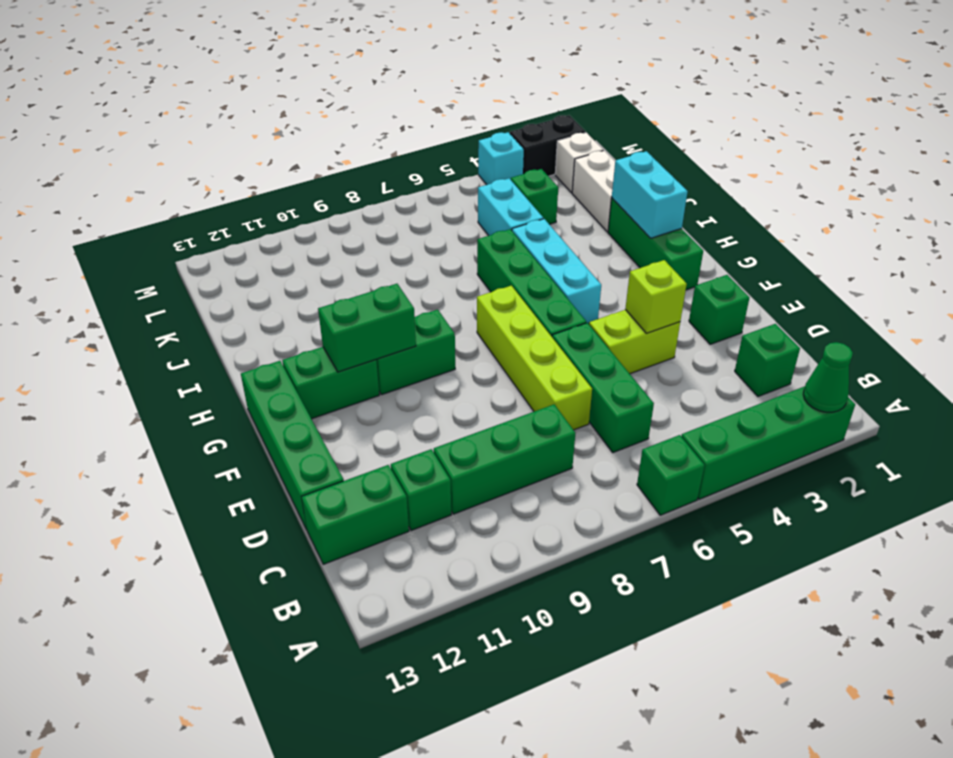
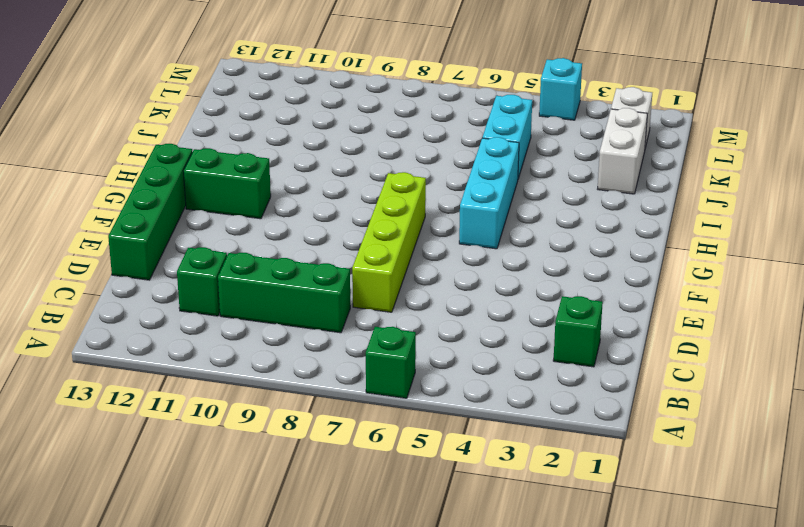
none -> green 1x4 brick [681,386,855,499]
none -> green 1x3 brick [552,323,654,453]
none -> green 1x2 brick [302,465,409,564]

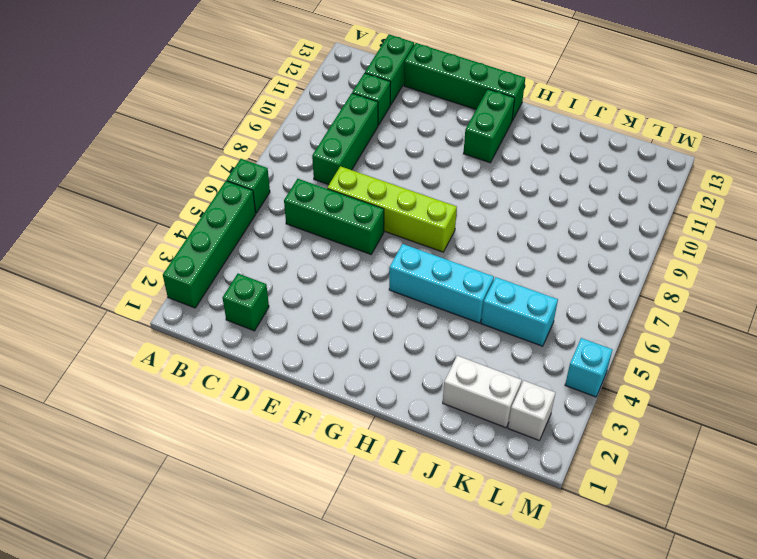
none -> green 1x1 brick [689,275,749,344]
none -> lime 1x2 brick [589,310,680,374]
none -> green 1x4 brick [477,229,586,336]

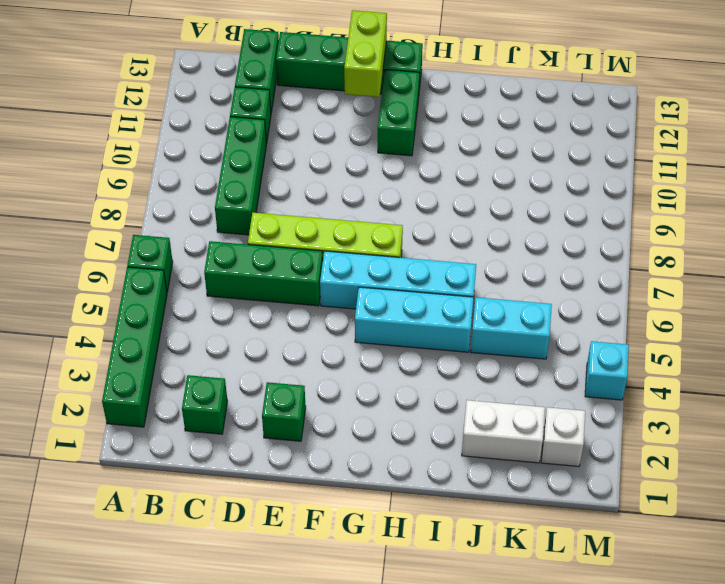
cyan 1x4 brick [320,251,476,309] -> green 1x4 brick [477,229,586,336]
lime 1x2 brick [344,10,387,97] -> lime 1x2 brick moved to [589,310,680,374]
none -> green 1x3 brick [608,198,703,290]
none -> green 1x2 brick [376,309,455,395]
none -> green 1x1 brick [511,169,558,224]

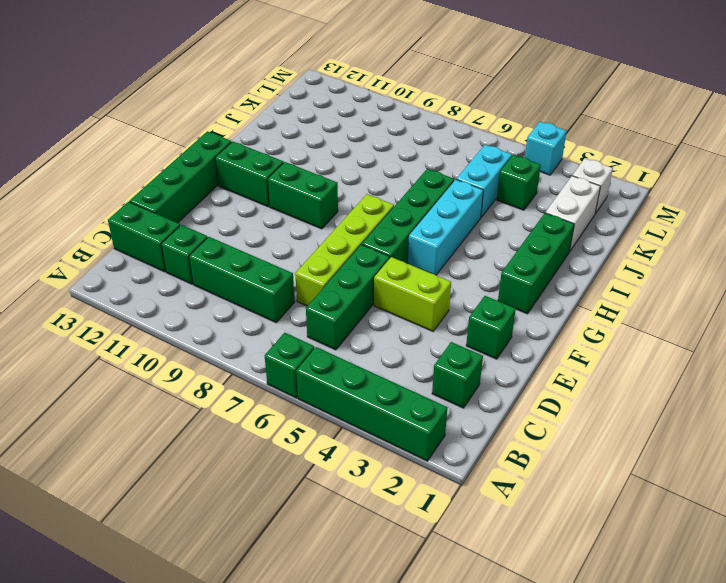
none -> black 1x2 brick [510,115,586,176]
none -> green 1x1 cone [803,342,853,412]
none -> lime 1x1 brick [625,260,687,333]

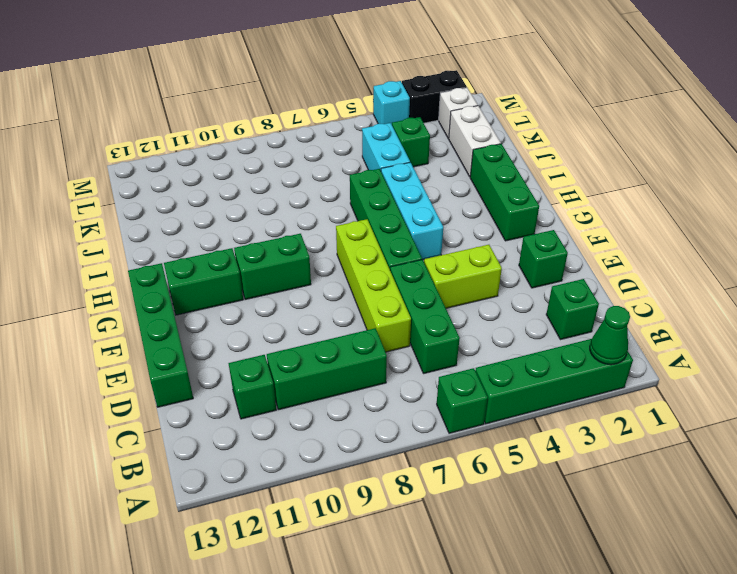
none -> green 1x2 brick [302,465,409,564]
none -> lime 1x1 brick [625,260,687,333]
none -> green 1x2 brick [318,284,416,372]

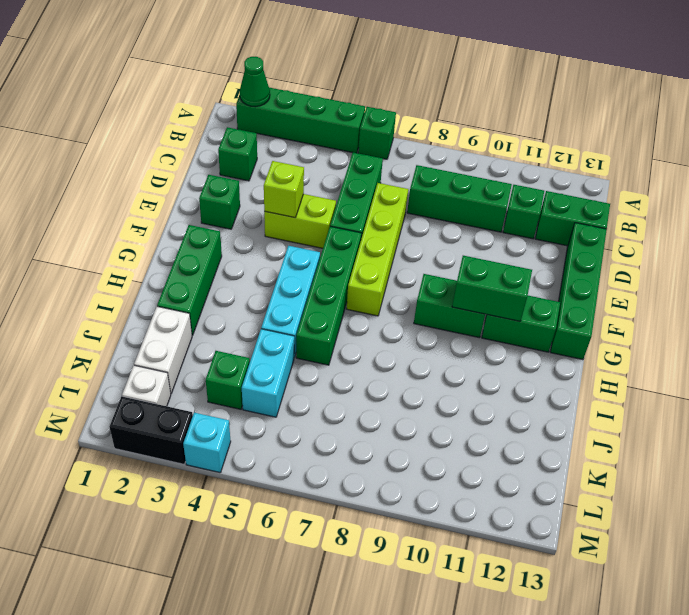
none -> cyan 1x2 brick [612,151,688,238]

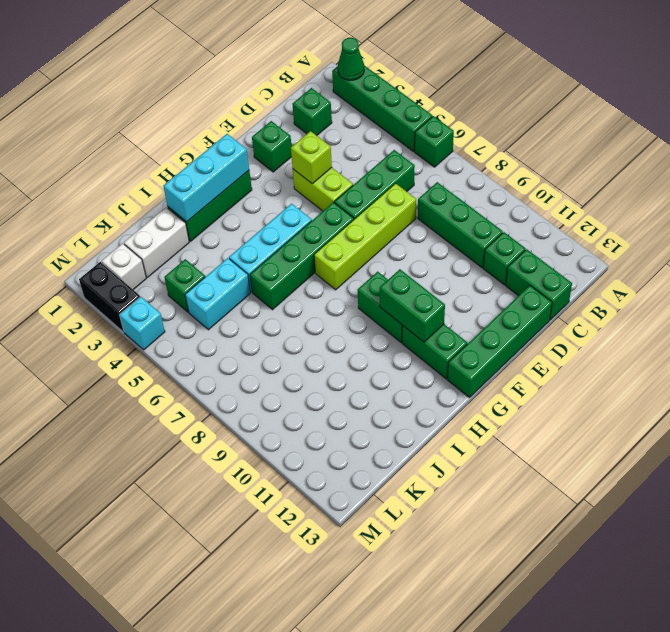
cyan 1x3 brick [163,134,249,222] -> cyan 1x2 brick [612,151,688,238]

